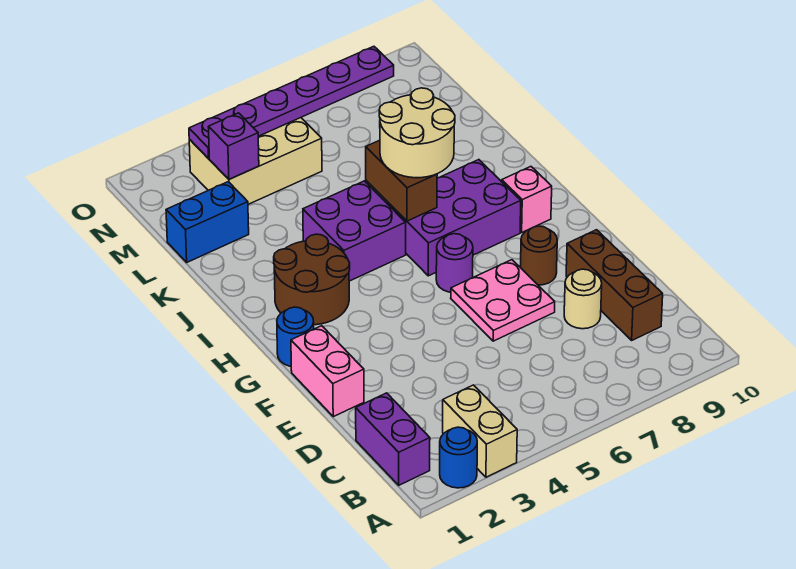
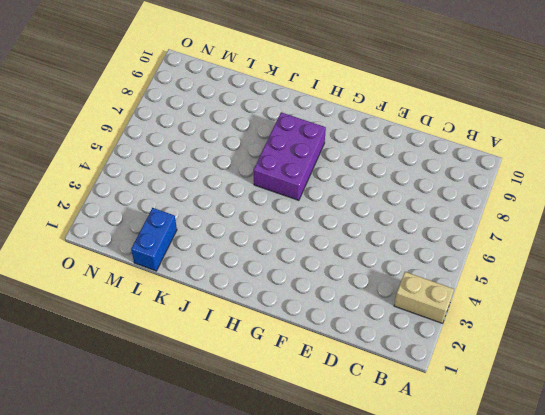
none -> blue 1x1 round brick [440,427,477,488]
none -> purple 1x2 brick [356,393,430,485]
none -> brown 1x3 brick [566,230,663,340]

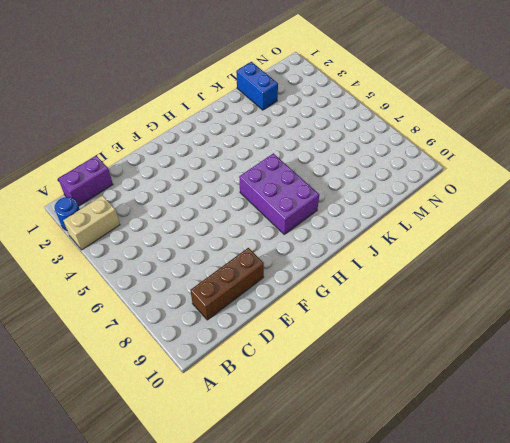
none -> tan 1x1 round brick [564,269,602,329]
none -> pink 1x2 brick [291,326,364,417]
none -> pink 2x2 plate [451,260,555,341]

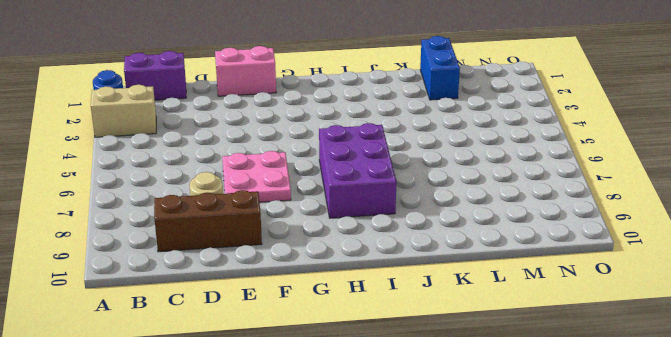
none -> brown 1x1 round brick [521,226,557,285]
none -> blue 1x1 round brick [277,307,314,366]
none -> purple 1x1 round brick [436,234,473,292]

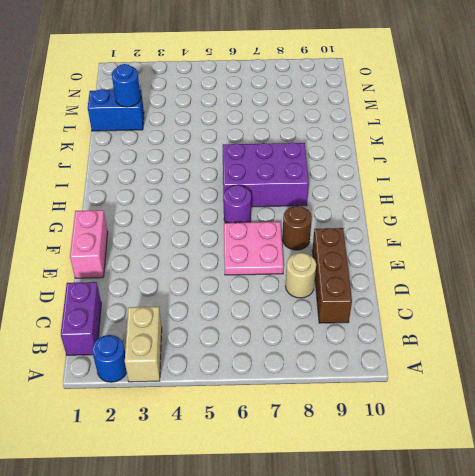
blue 1x1 round brick [112,64,141,107] -> blue 1x1 round brick moved to [277,307,314,366]
none -> brown 2x2 round brick [274,234,350,325]
none -> pink 1x1 brick [502,167,552,232]
none -> purple 2x2 brick [303,181,406,281]

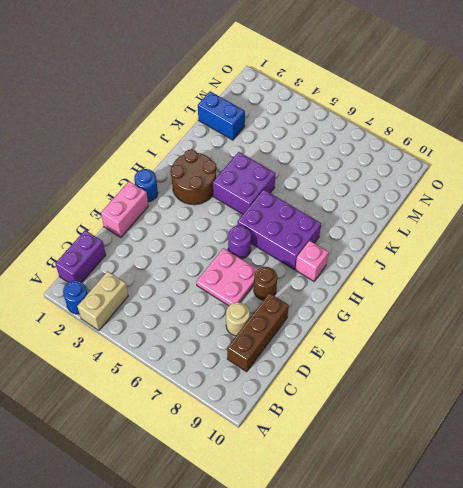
none -> tan 2x3 brick [189,118,322,204]
none -> brown 1x2 brick [366,140,437,221]
none -> purple 1x1 brick [209,113,259,179]

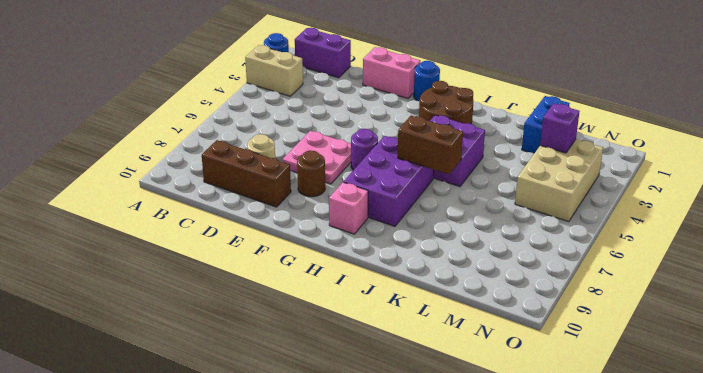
none -> purple 1x6 plate [189,46,394,158]
none -> tan 2x2 round brick [379,88,455,178]

